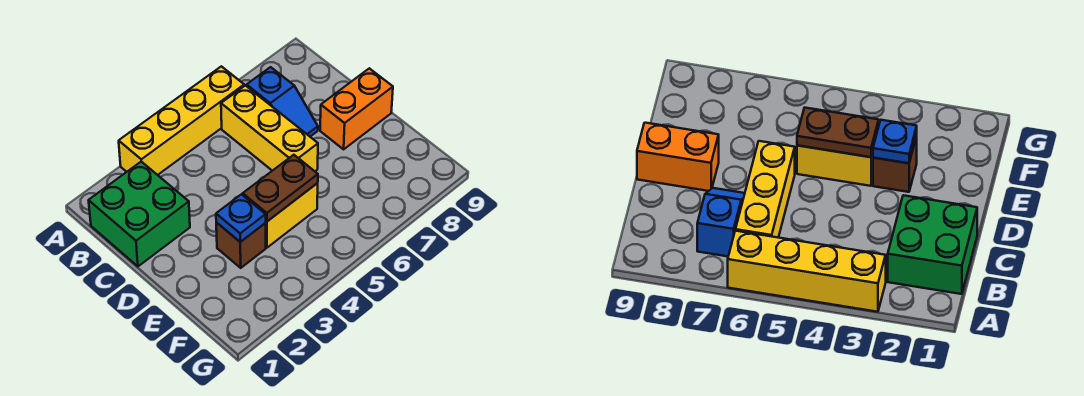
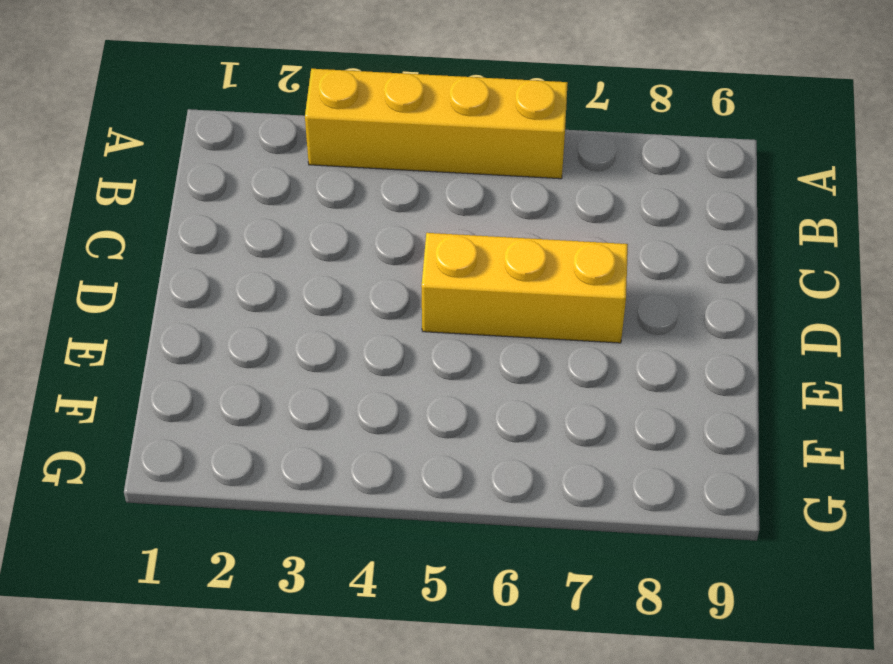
yellow 1x3 brick [421,233,628,343] -> yellow 1x3 brick turned to [221,86,318,171]
none -> green 2x2 brick [89,162,190,266]
none -> blue 1x2 slope [247,67,318,137]

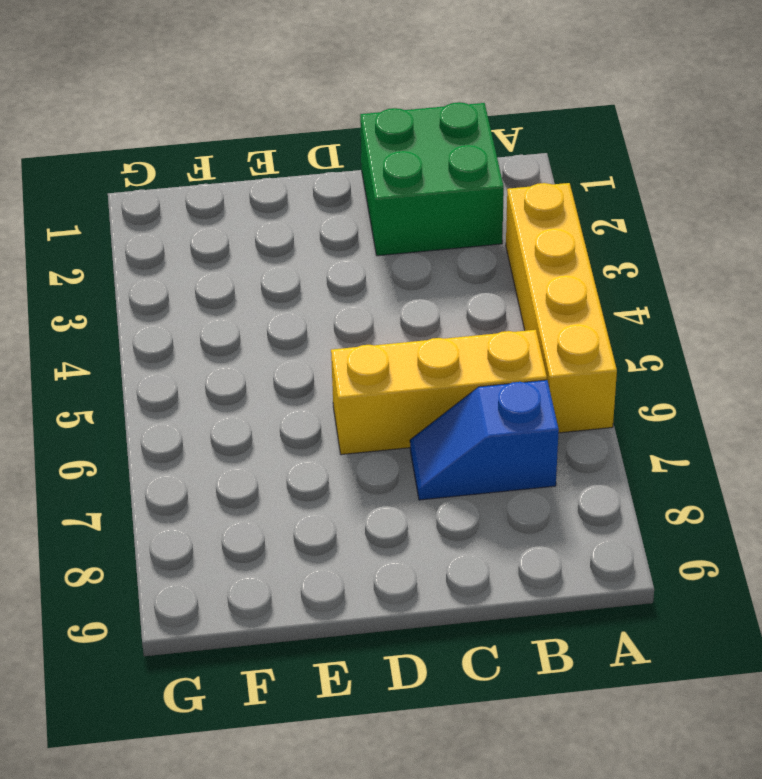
none -> orange 1x2 brick [320,68,393,149]
none -> brown 1x1 brick [216,222,266,268]

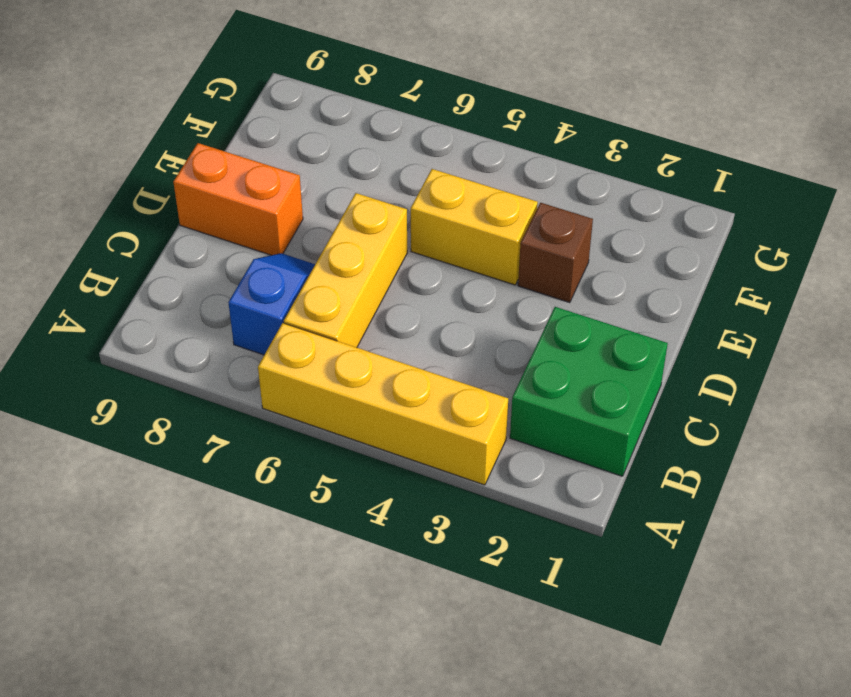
none -> blue 1x1 plate [216,194,266,242]
none -> brown 1x2 plate [243,155,318,221]

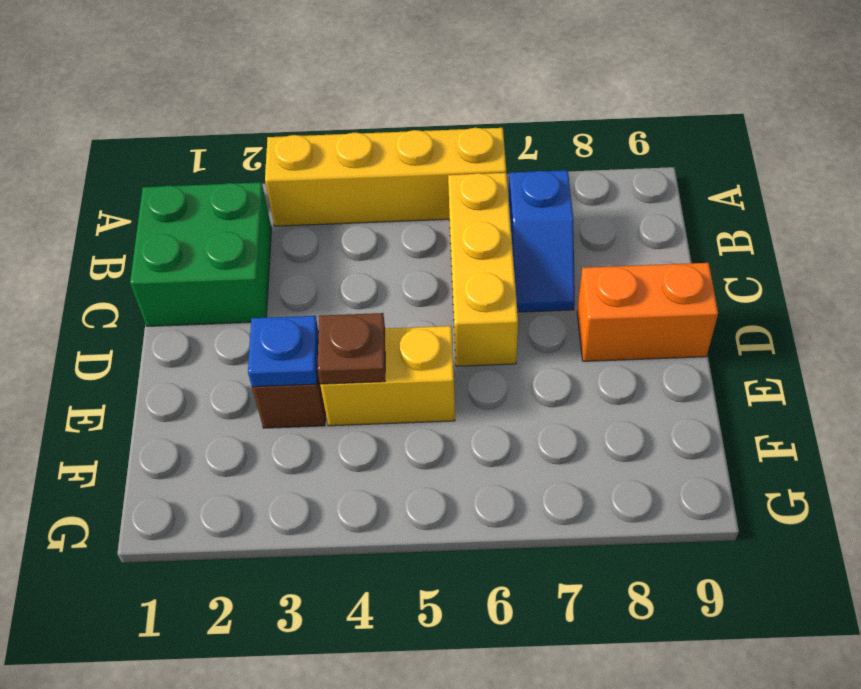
brown 1x1 plate [317,313,385,384] -> brown 1x2 plate [243,155,318,221]

